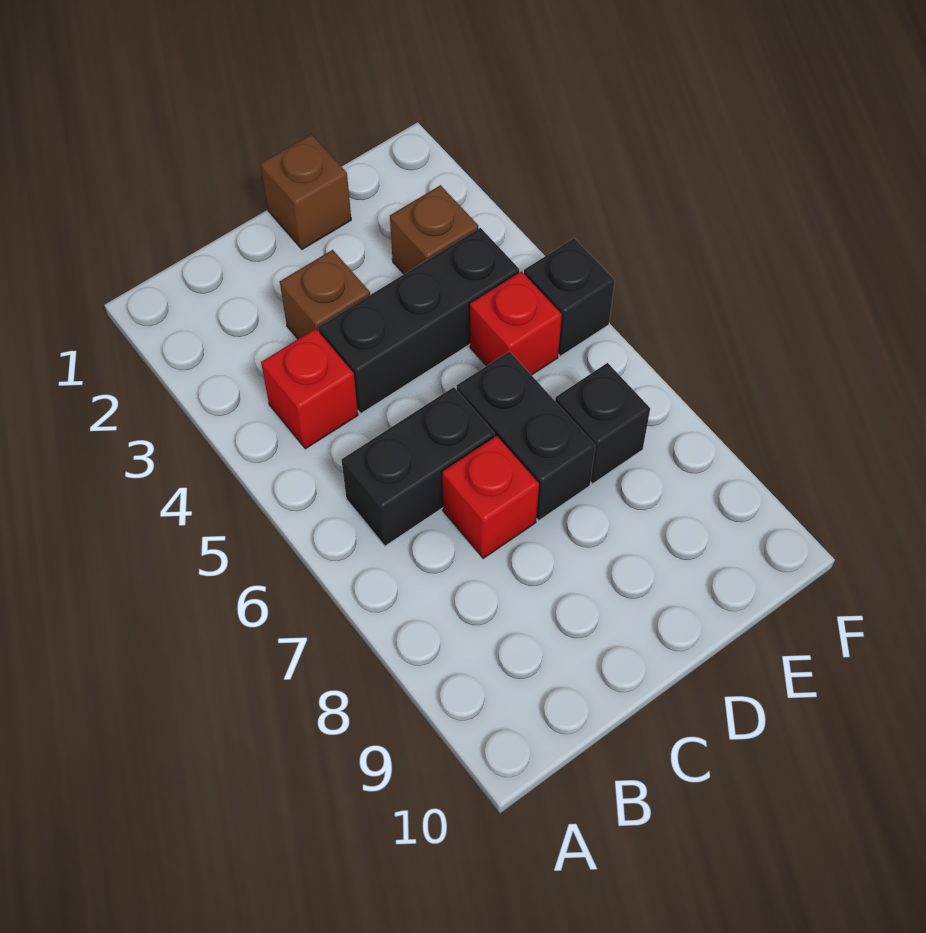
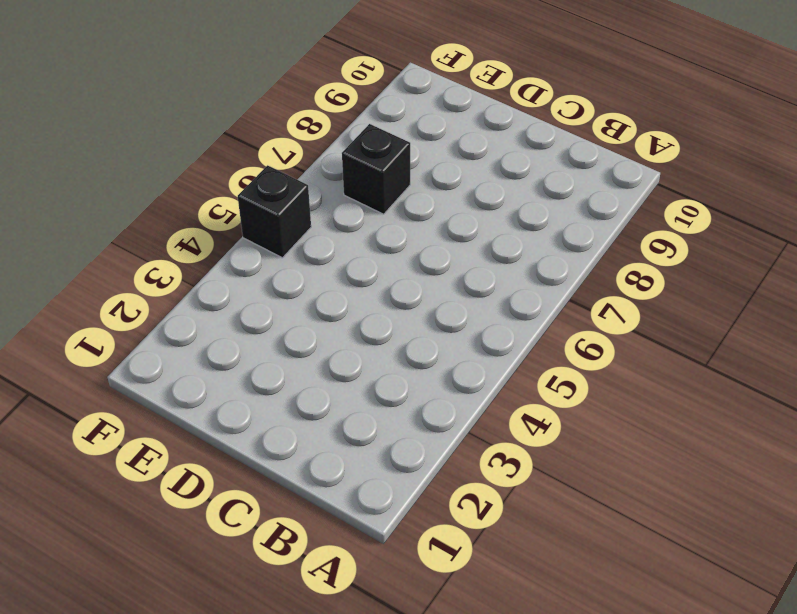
none -> red 1x1 brick [261,329,358,449]
none -> black 1x2 brick [342,387,495,546]

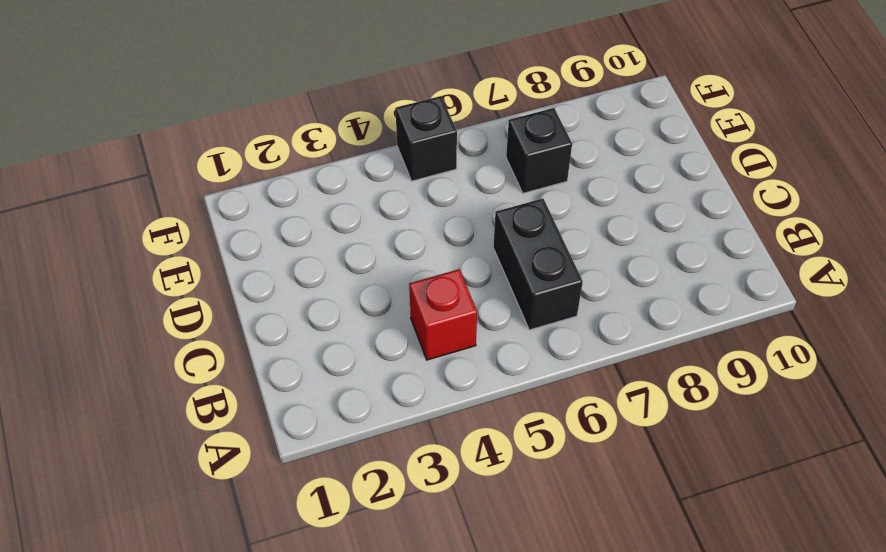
none -> brown 1x1 brick [280,250,370,339]
none -> black 1x3 brick [319,228,519,413]

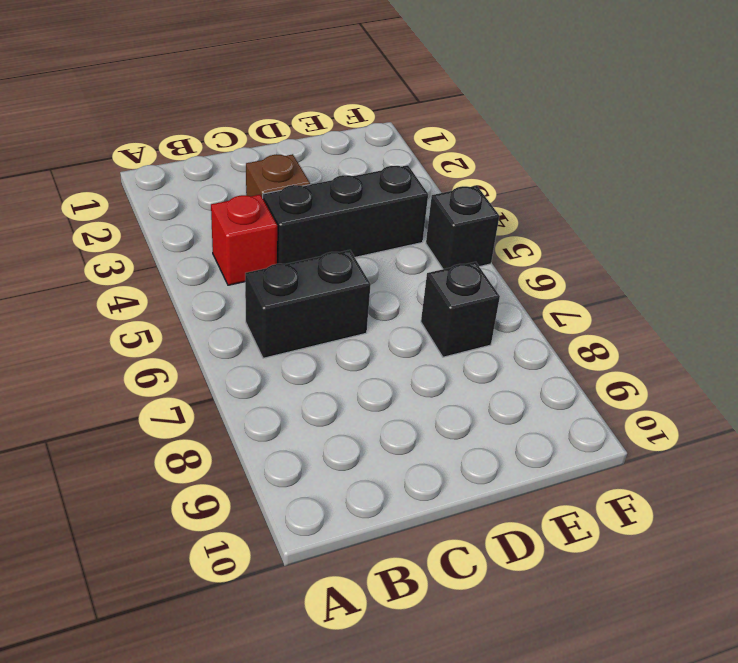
none -> red 1x1 brick [442,436,539,558]
none -> brown 1x1 brick [261,134,351,249]

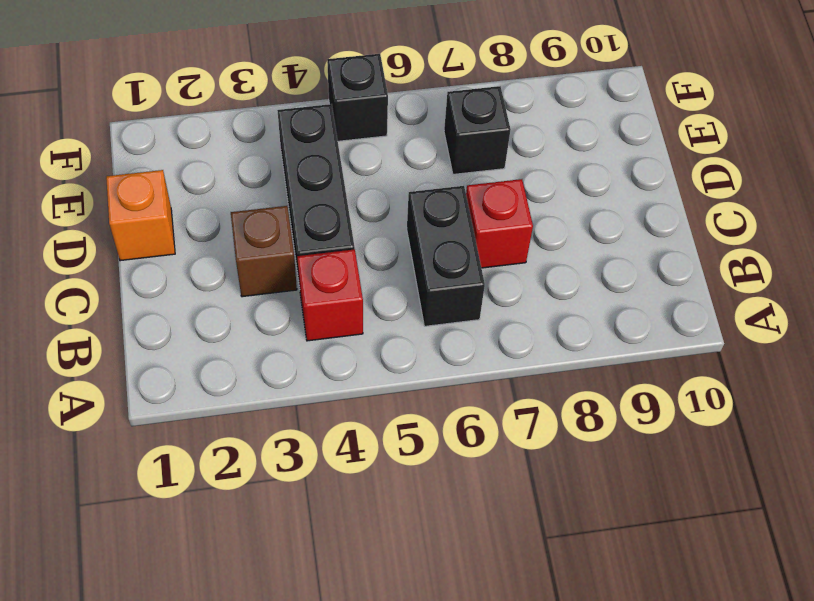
orange 1x1 brick [106,170,175,261] -> brown 1x1 brick [261,134,351,249]
none -> black 1x2 brick [457,351,595,521]
none -> brown 1x1 brick [390,185,478,274]

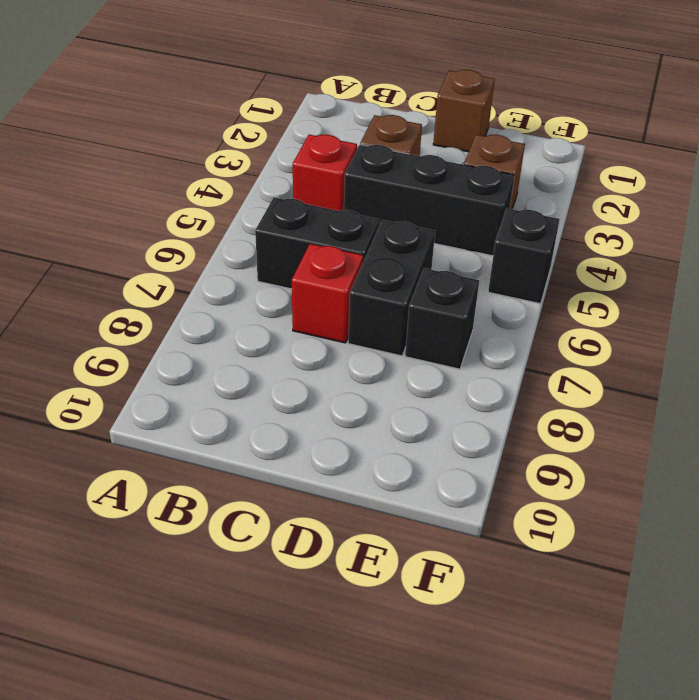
none -> red 1x1 brick [470,271,562,375]

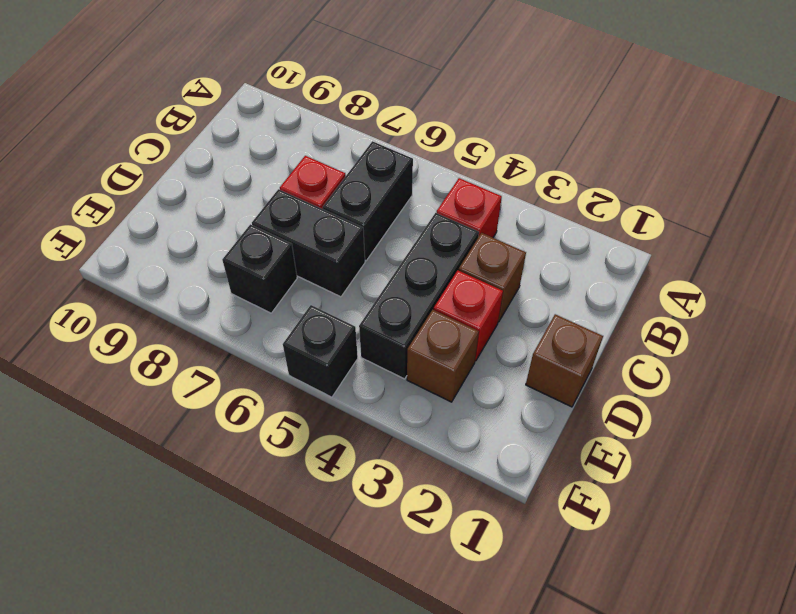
red 1x1 brick [434,270,503,361] -> red 1x1 brick moved to [470,271,562,375]

